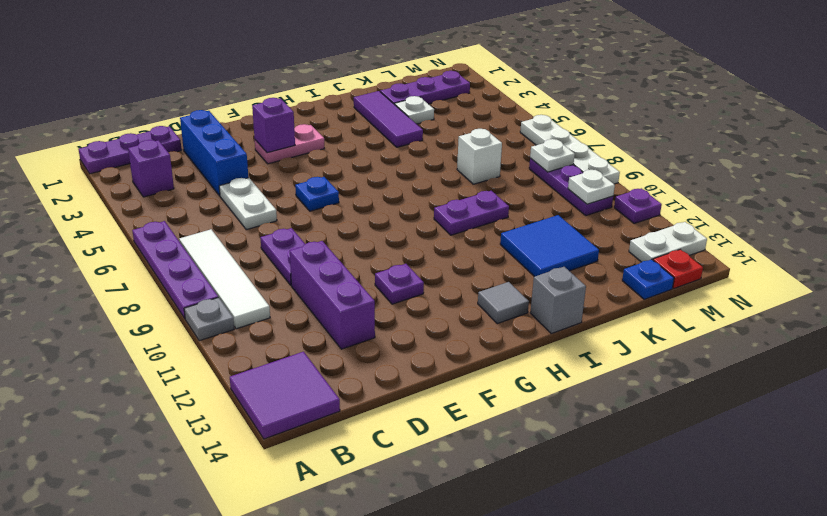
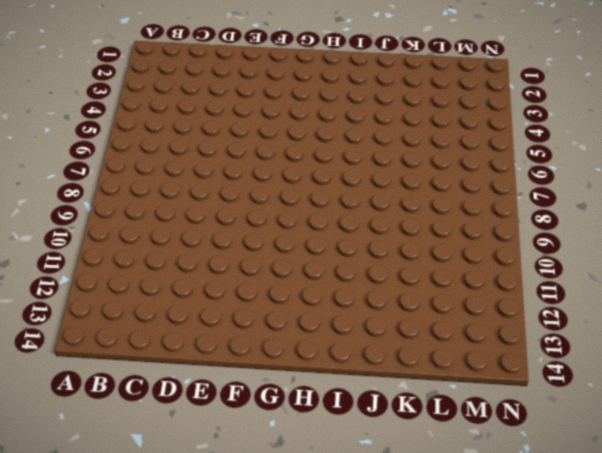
none -> purple 1x3 plate [78,126,182,174]
none -> purple 1x4 plate [132,221,218,318]
none -> grey 1x1 plate [184,297,234,341]
none -> purple 2x2 tile [230,352,340,439]

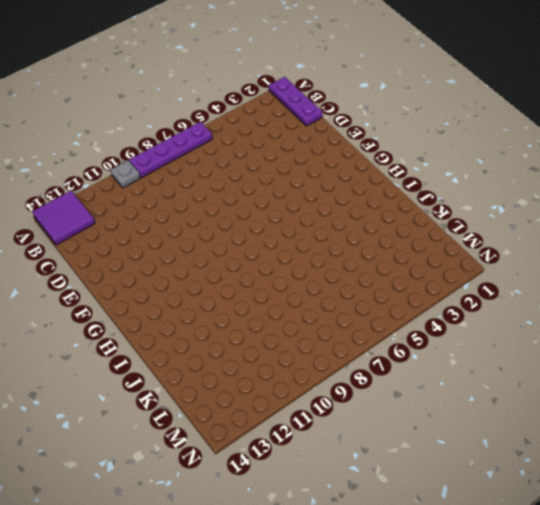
none -> purple 1x1 brick [128,140,174,197]
none -> white 1x4 tile [179,229,270,329]
none -> blue 1x3 brick [180,110,248,196]
none -> white 1x2 plate [219,178,277,230]

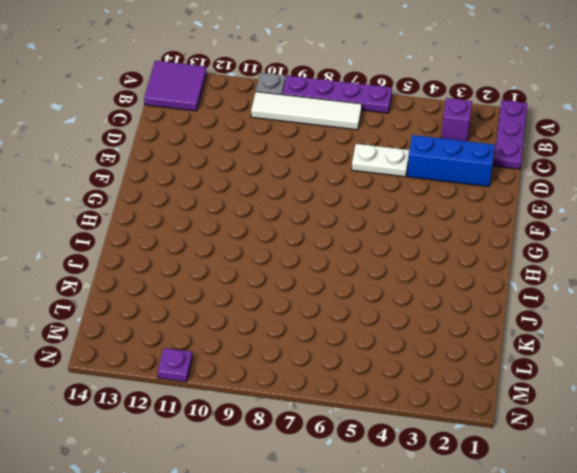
none -> purple 1x2 plate [260,228,305,285]
none -> purple 1x3 brick [290,241,375,349]
none -> pink 1x2 plate [255,124,324,164]
none -> blue 1x1 plate [295,177,339,211]

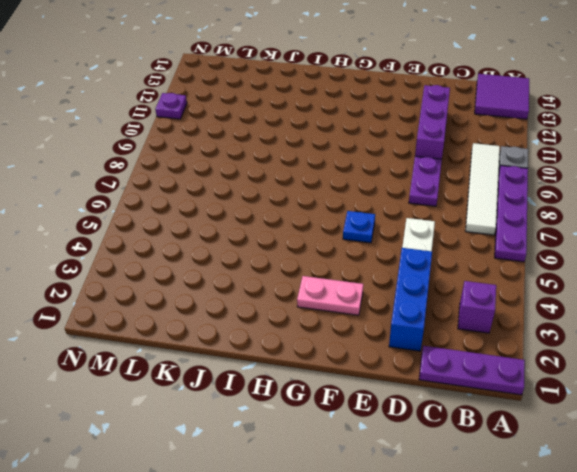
none -> purple 1x1 plate [375,264,424,304]
none -> grey 1x1 tile [478,282,529,324]
none -> purple 1x2 plate [434,191,509,235]
none -> grey 1x1 brick [530,267,586,333]

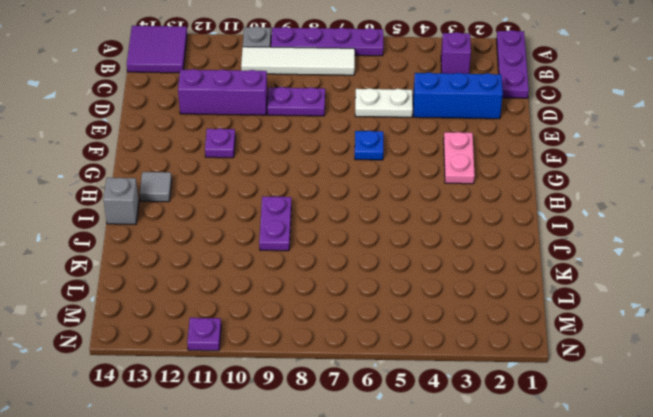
none -> purple 1x3 tile [354,91,423,147]
none -> blue 2x2 tile [500,215,599,277]
none -> purple 1x3 plate [380,71,470,105]
none -> white 1x1 plate [395,96,434,124]

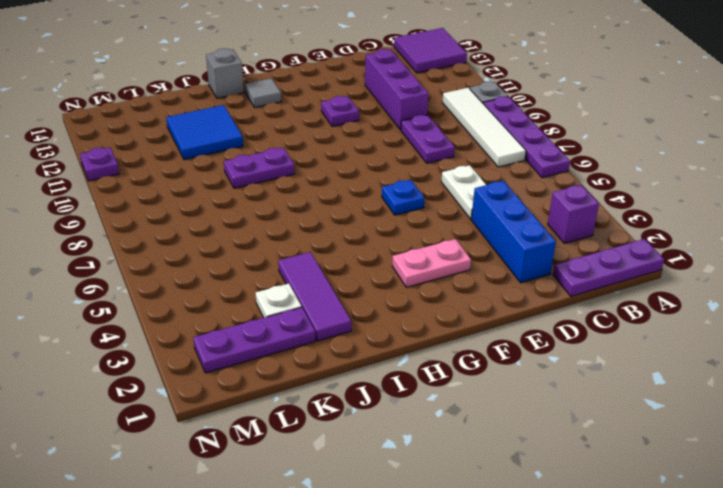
none -> white 1x1 brick [457,129,502,184]
none -> blue 1x1 plate [622,259,674,299]
none -> purple 1x3 plate [529,158,613,216]
none -> white 1x2 plate [629,222,707,262]

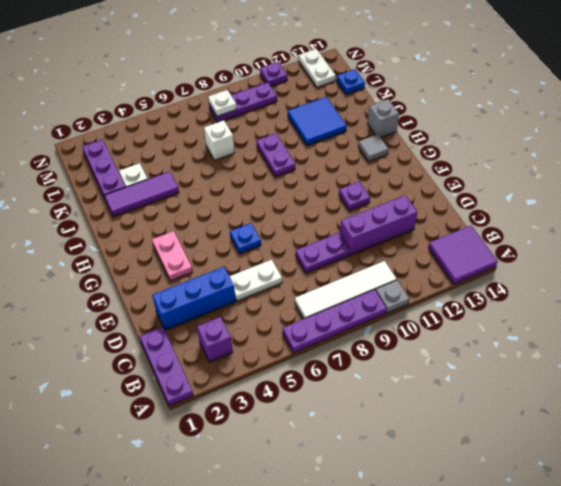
none -> red 1x1 plate [653,249,703,288]
none -> white 1x4 plate [520,115,620,184]
none -> purple 1x1 brick [252,98,295,153]
none -> white 1x1 plate [568,170,615,204]

